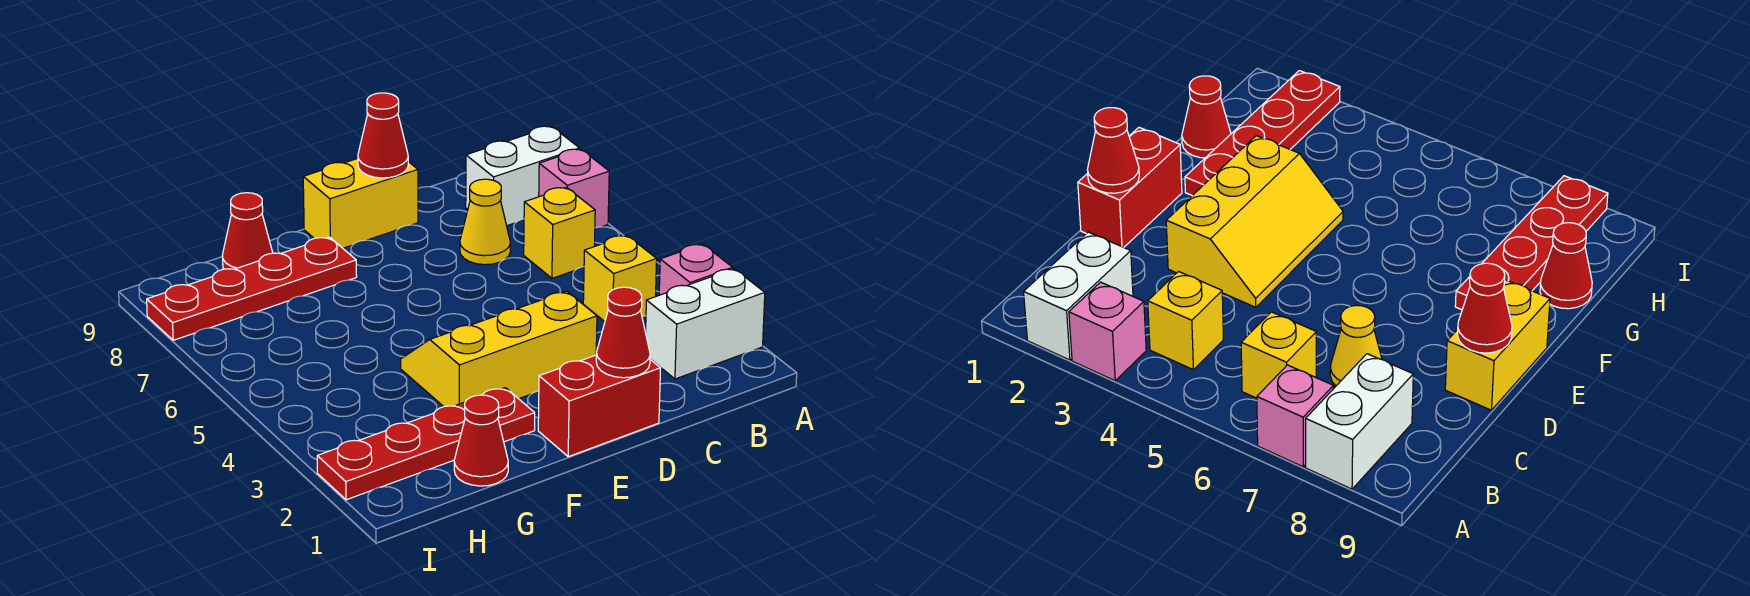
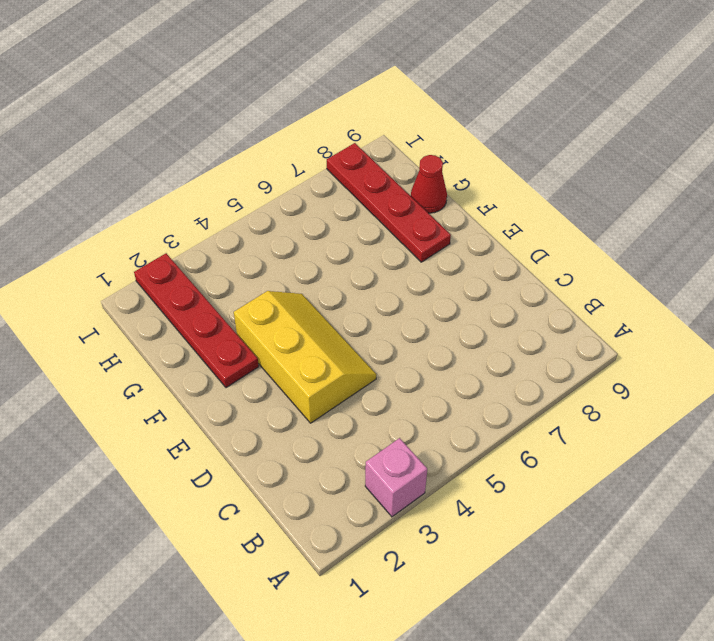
none -> white 1x2 brick [646,269,765,379]
none -> pink 1x1 brick [539,149,609,228]
none -> white 1x2 brick [466,126,580,226]

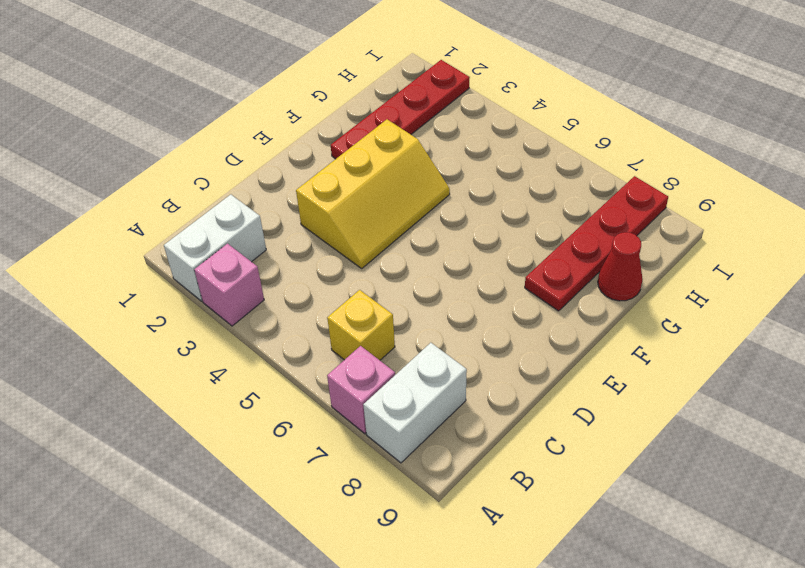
none -> yellow 1x1 brick [583,235,657,322]
none -> yellow 1x1 cone [460,179,510,265]
none -> red 1x2 brick [538,355,661,457]

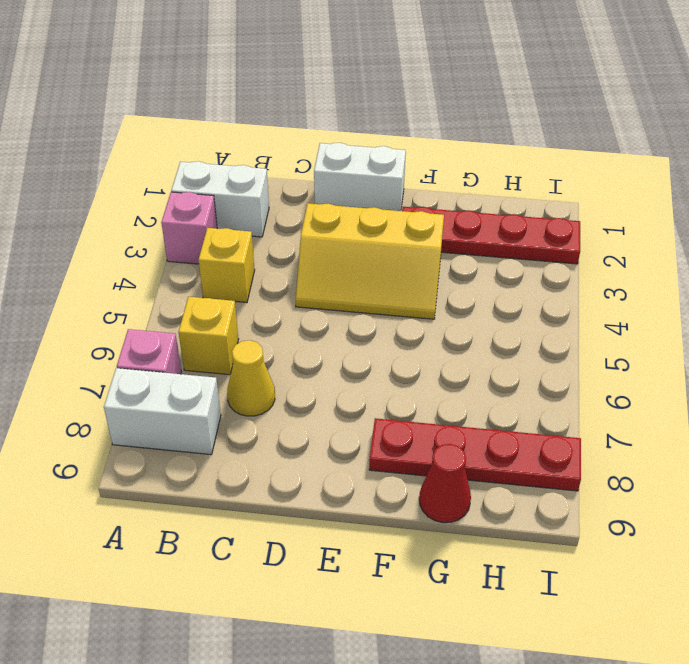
white 1x2 brick [314,143,406,211] -> red 1x2 brick [538,355,661,457]
none -> yellow 1x2 brick [303,158,418,248]
none -> red 1x1 cone [454,395,508,486]
none -> red 1x1 cone [596,287,650,378]

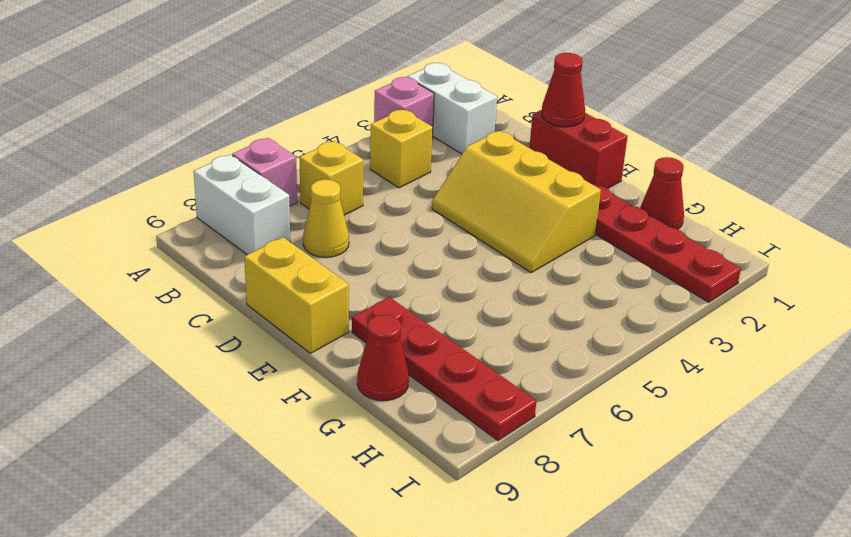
none -> red 1x1 cone [358,93,408,178]

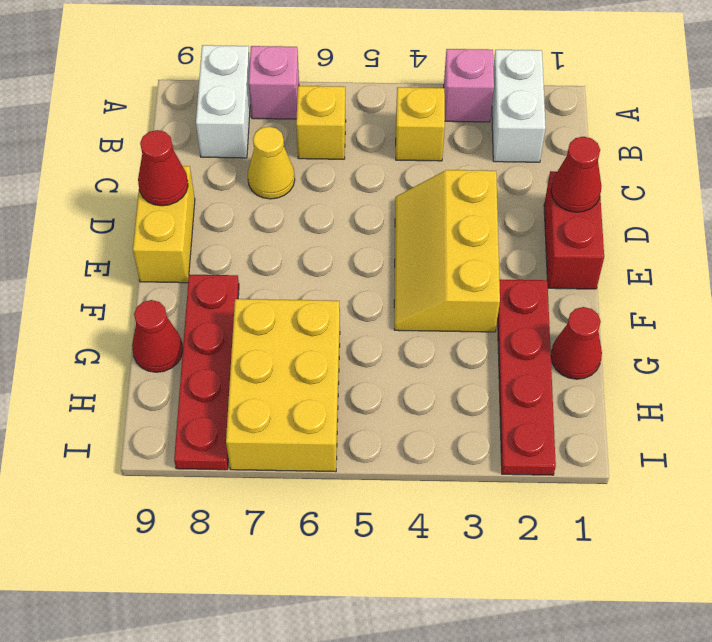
yellow 2x3 brick [226,299,340,472] -> none

